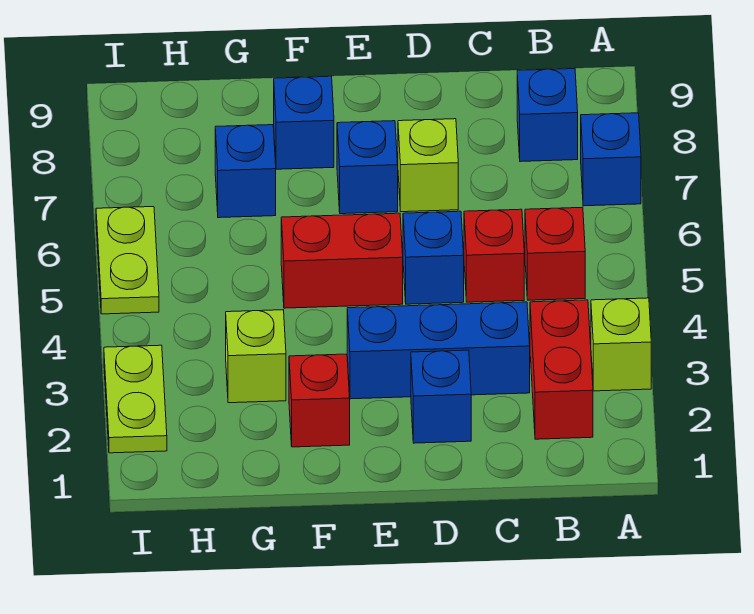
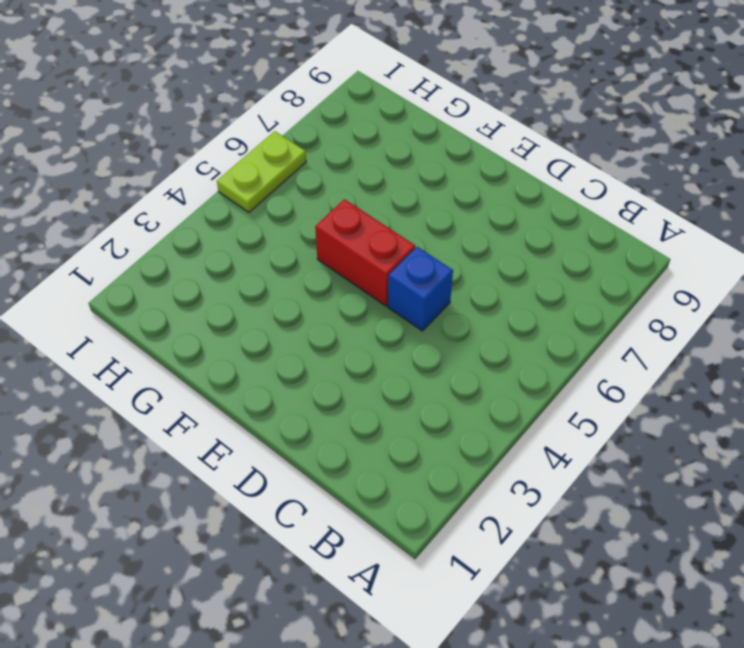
none -> lime 1x1 brick [591,298,651,391]
none -> blue 1x1 brick [581,113,641,206]
none -> red 1x2 brick [530,300,593,439]

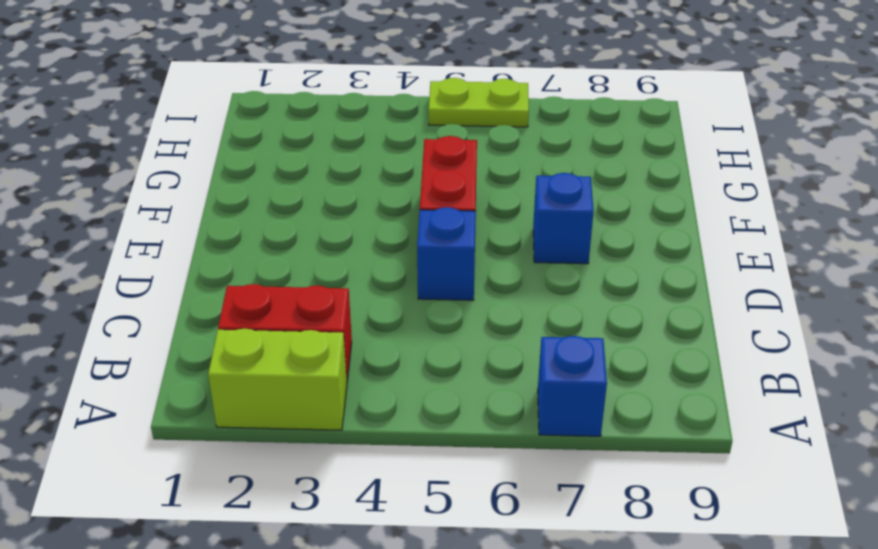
lime 1x2 brick [208,329,347,430] -> lime 1x1 brick [591,298,651,391]
none -> red 1x1 brick [525,207,585,300]
none -> blue 1x1 brick [517,69,578,162]
none -> blue 1x3 brick [347,302,530,399]

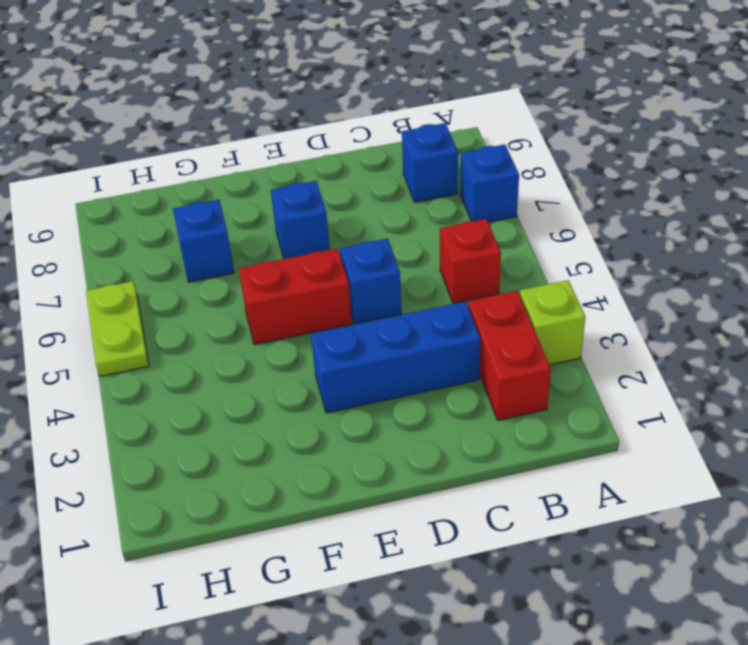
none -> red 1x1 brick [464,209,524,302]
none -> blue 1x1 brick [411,350,471,443]
none -> lime 1x1 brick [398,119,458,212]

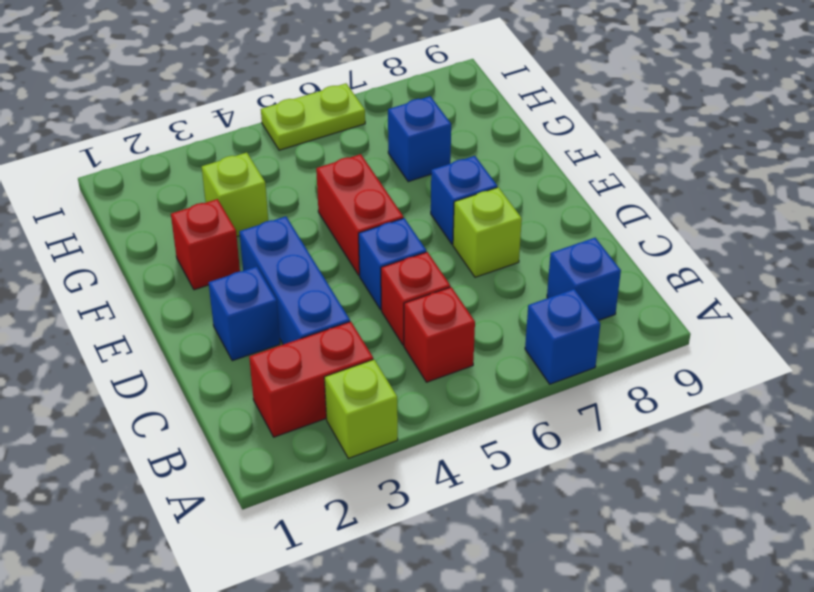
none -> blue 1x1 brick [274,76,334,169]
none -> lime 1x2 plate [104,345,167,453]

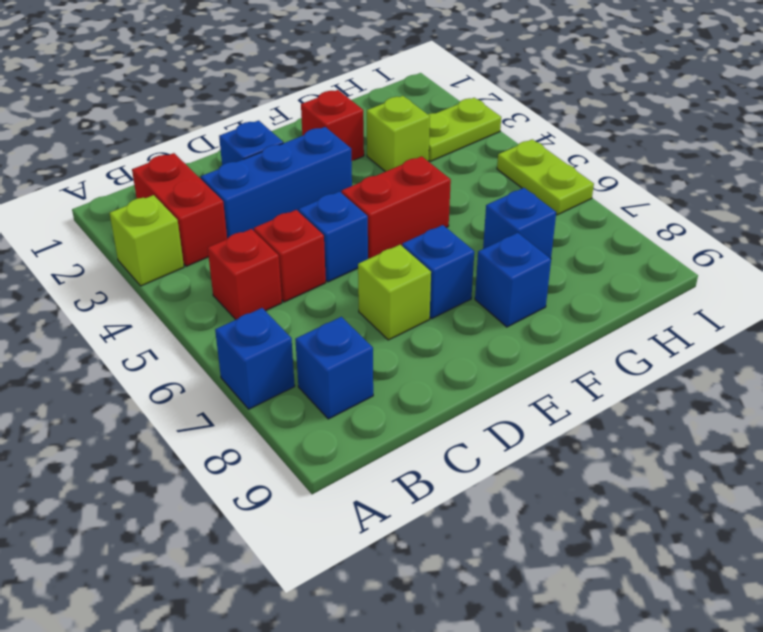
lime 1x2 plate [428,98,501,161] -> lime 1x2 plate turned to [104,345,167,453]

